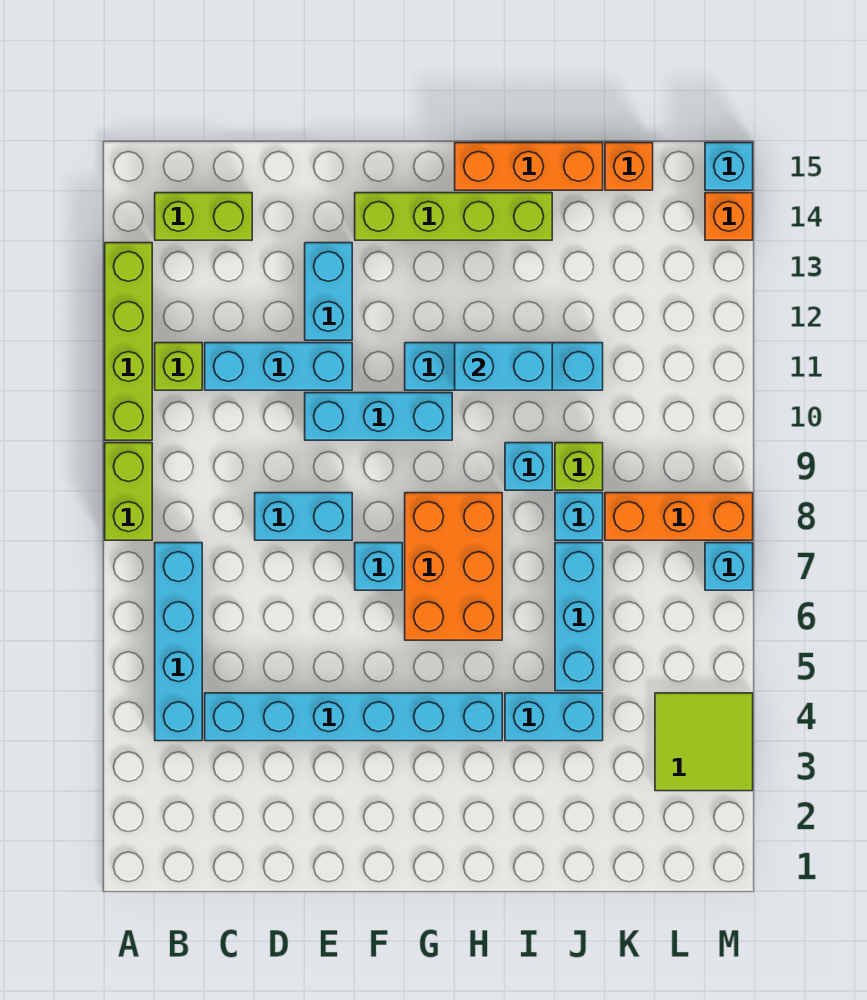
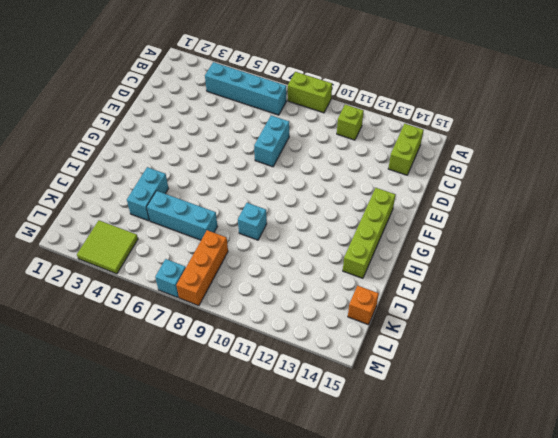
none -> lime 1x4 brick [105,243,152,440]
none -> cyan 1x6 brick [205,693,502,741]
none -> cyan 1x3 brick [205,343,352,390]

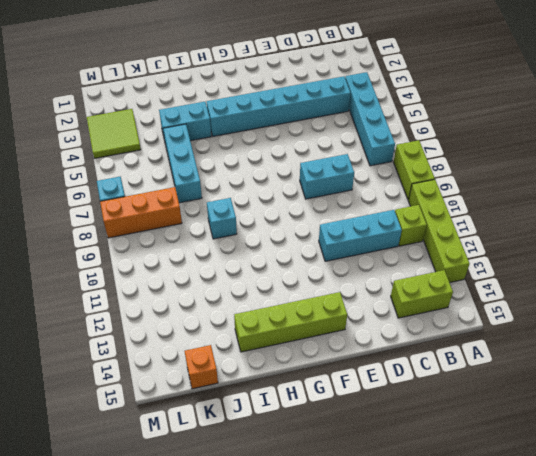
none -> cyan 1x3 brick [305,393,452,440]
none -> cyan 1x2 brick [305,243,352,340]
none -> cyan 1x1 brick [355,543,402,590]

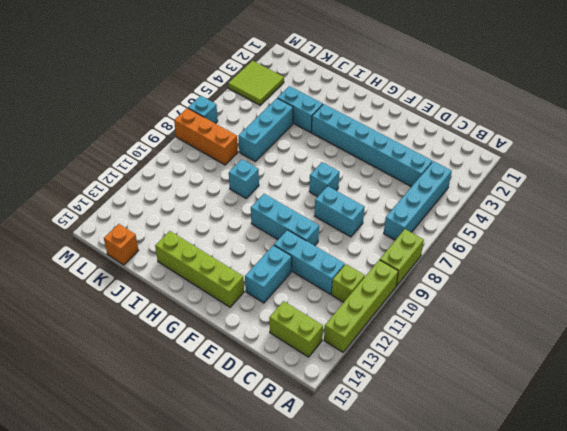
none -> orange 2x3 brick [405,493,502,640]
none -> cyan 1x4 brick [405,343,603,390]
none -> orange 1x3 brick [455,143,603,190]

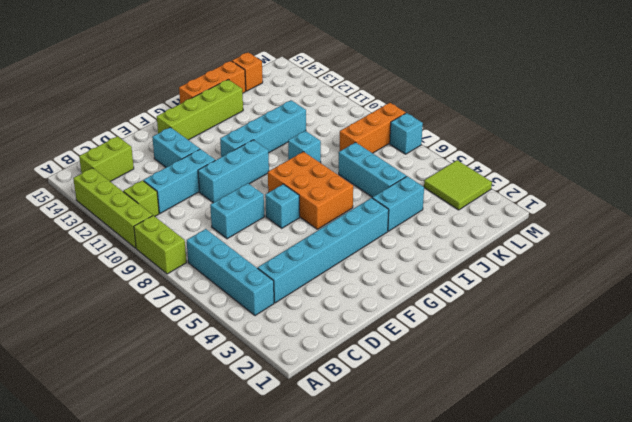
none -> cyan 1x1 brick [555,493,603,540]
none -> lime 1x1 brick [555,443,603,490]
none -> orange 1x1 brick [705,193,753,240]

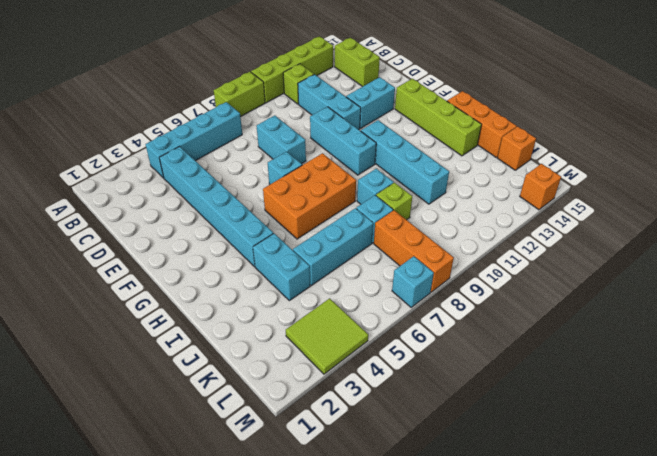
none -> cyan 1x1 brick [705,143,753,190]
none -> cyan 1x2 brick [455,343,552,390]

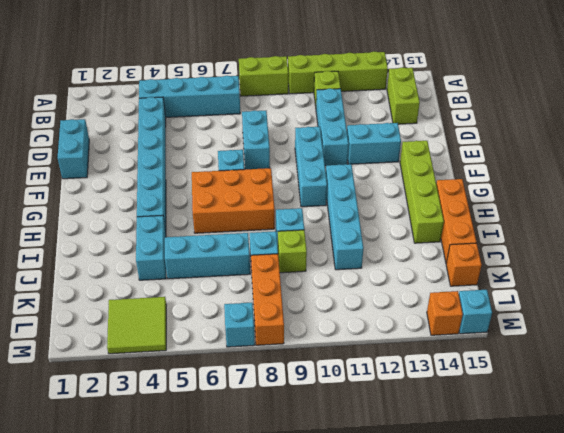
cyan 1x2 brick [58,119,89,179] -> cyan 1x2 brick moved to [455,343,552,390]

